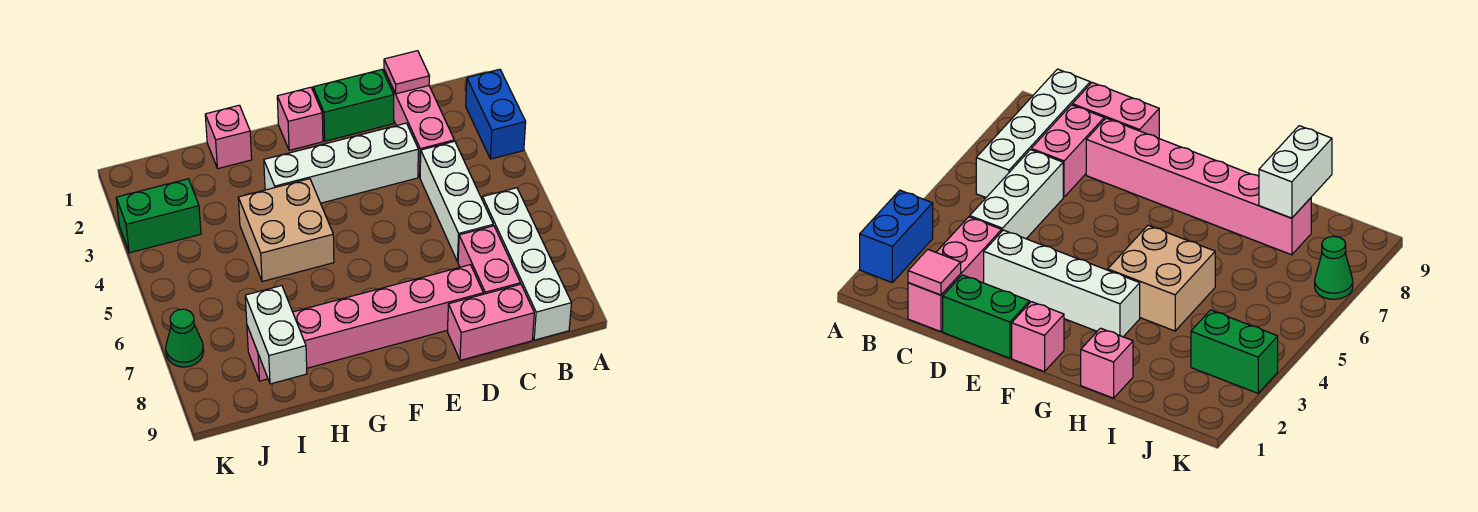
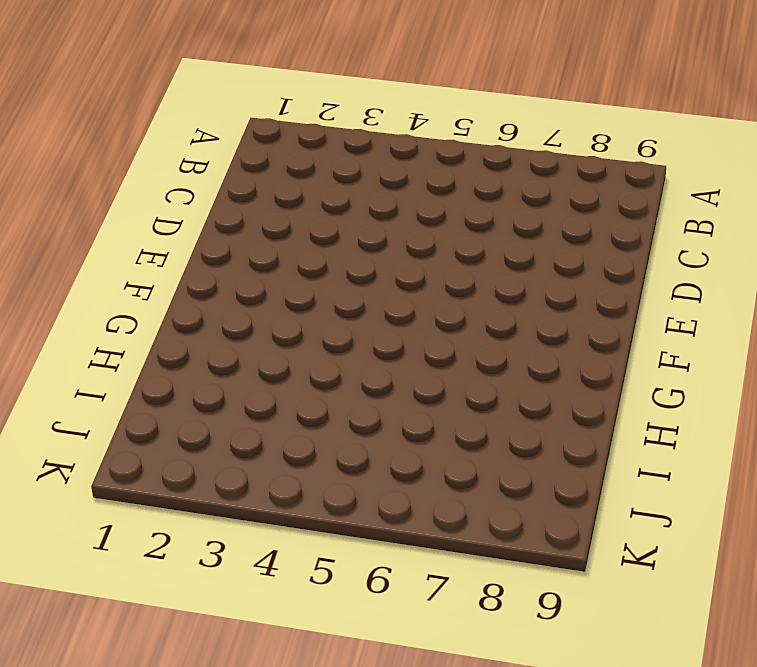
none -> blue 1x2 brick [466,69,526,159]
none -> white 1x4 brick [482,188,572,340]
none -> pink 1x3 brick [384,70,454,177]

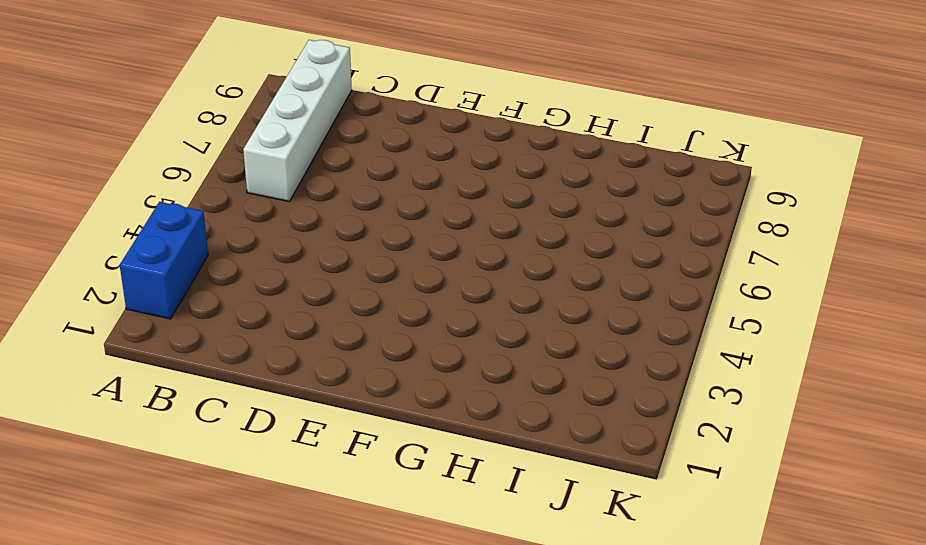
none -> pink 1x3 brick [384,70,454,177]
none -> white 1x3 brick [420,141,493,262]
none -> pink 1x2 brick [458,226,520,294]

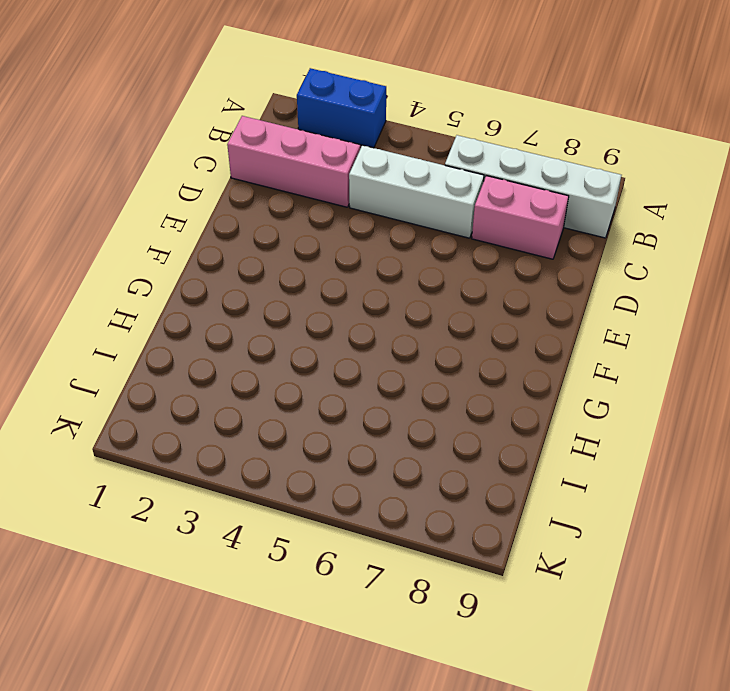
none -> pink 1x2 brick [447,284,534,360]
none -> green 1x2 brick [313,70,394,141]
none -> white 1x4 brick [264,123,418,203]

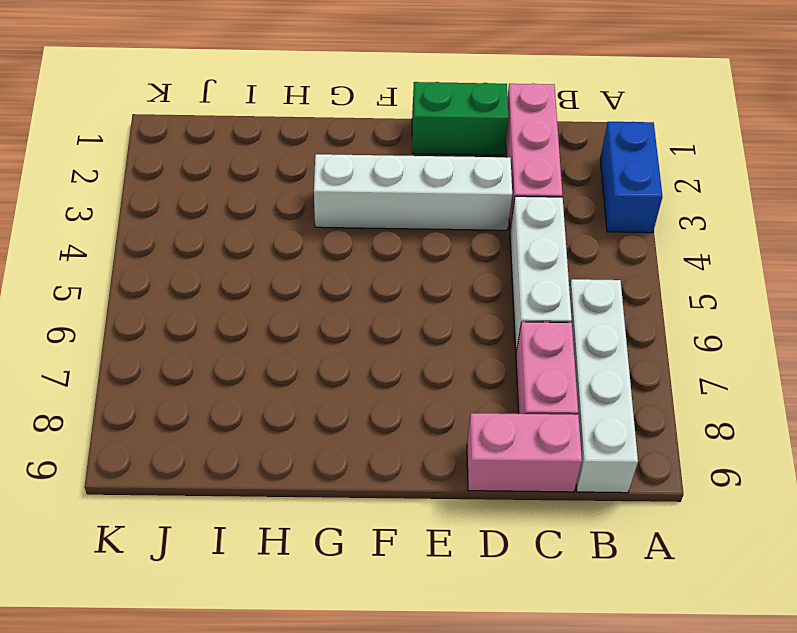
none -> pink 1x6 brick [247,265,483,381]
none -> pink 1x1 brick [277,87,323,150]
none -> tan 2x2 brick [238,179,334,282]

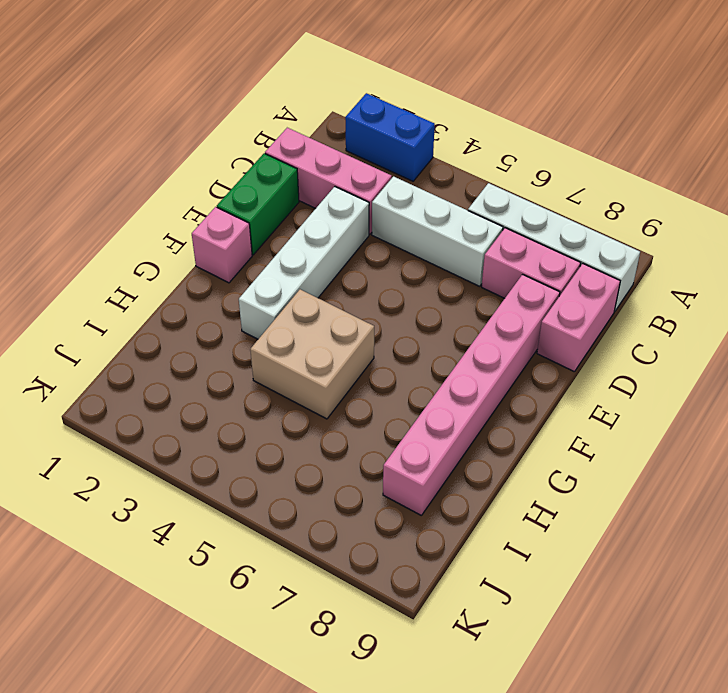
none -> pink 1x1 brick [205,105,252,168]
none -> green 1x2 brick [116,179,201,253]
none -> green 1x1 cone [166,309,204,367]

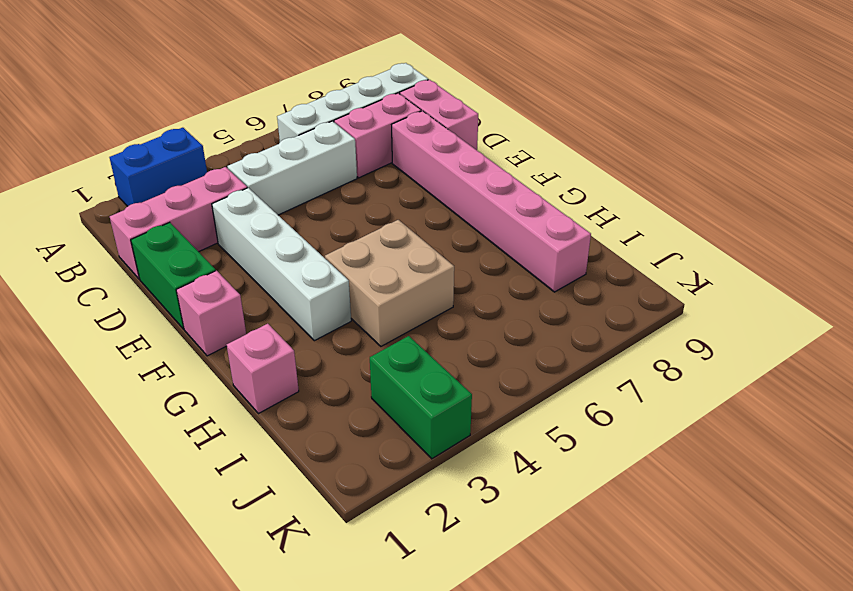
none -> green 1x1 cone [166,309,204,367]
none -> pink 1x1 tile [384,51,429,94]
none -> white 1x2 brick [245,286,307,384]

